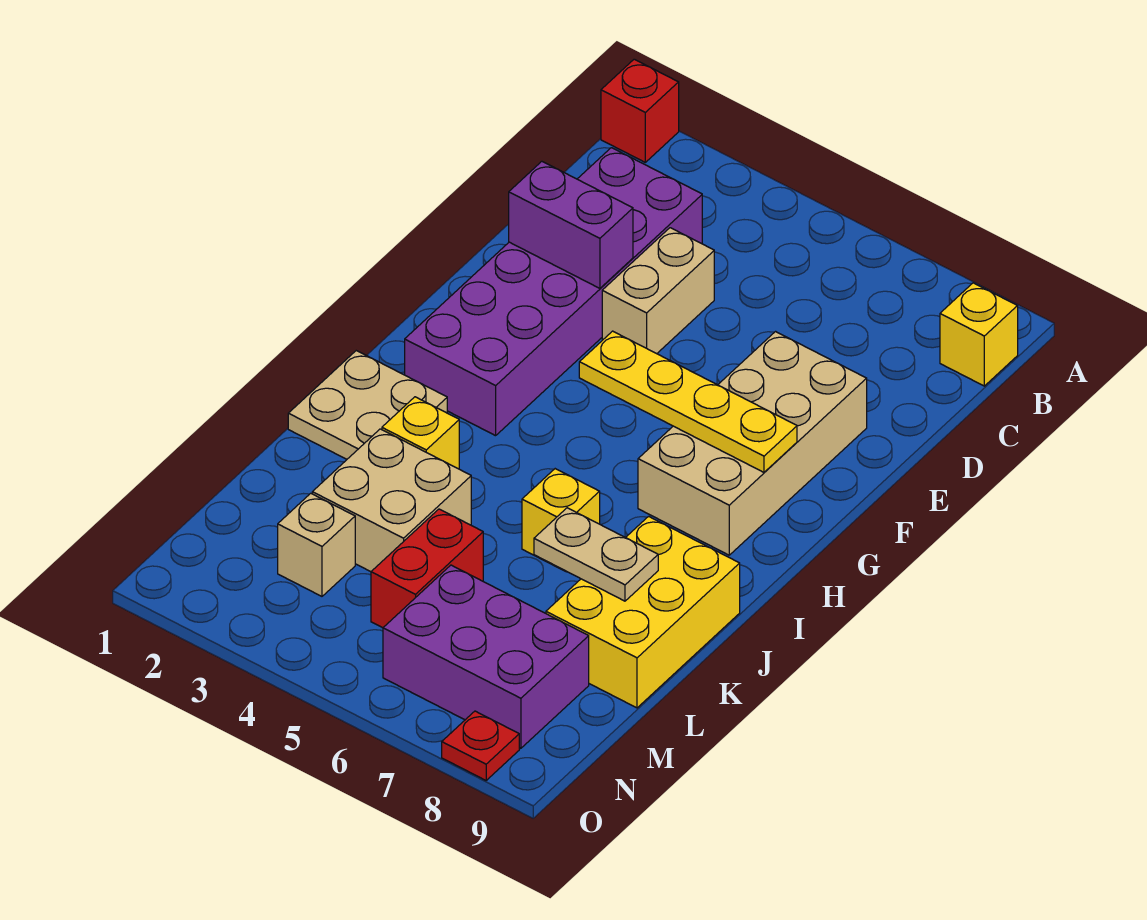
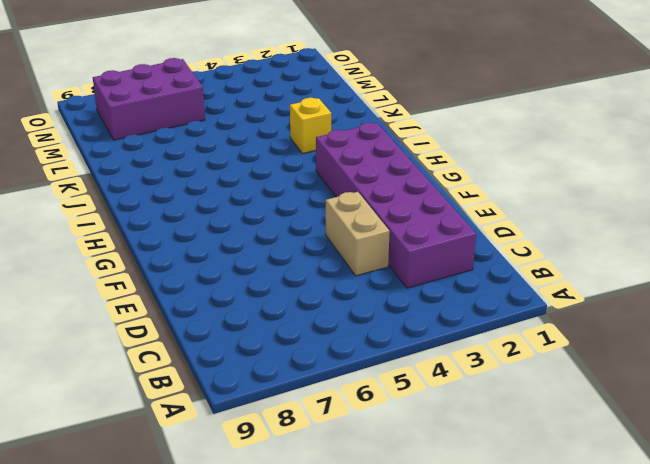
none -> red 1x1 brick [601,59,679,162]
none -> yellow 1x1 brick [940,283,1018,386]
none -> tan 2x4 brick [638,332,867,555]

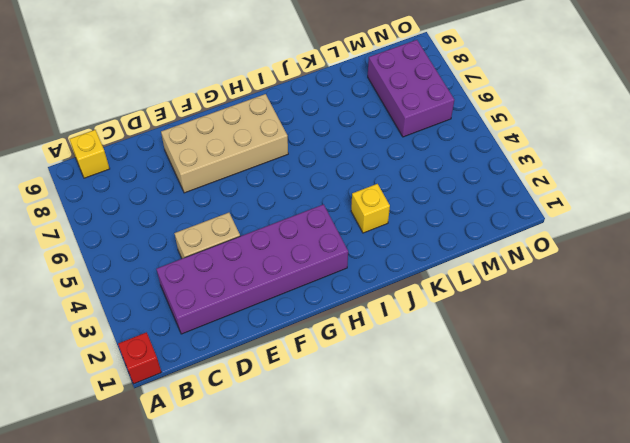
none -> tan 2x2 plate [288,351,447,459]
none -> yellow 1x1 brick [522,469,600,571]
none -> yellow 2x3 brick [546,516,740,708]

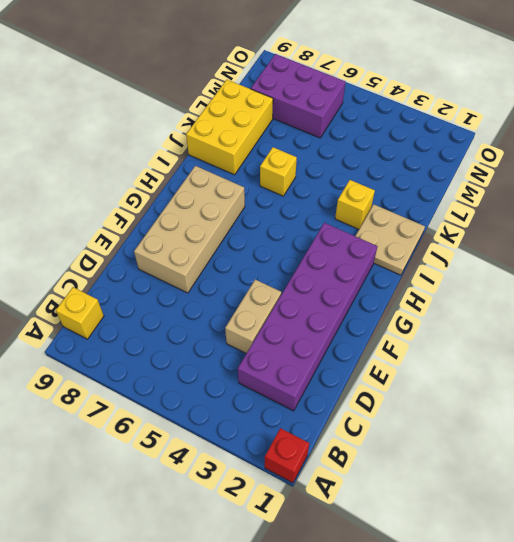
none -> tan 2x2 brick [312,429,471,572]
none -> red 1x2 brick [371,509,483,628]
none -> tan 1x1 brick [278,493,355,596]

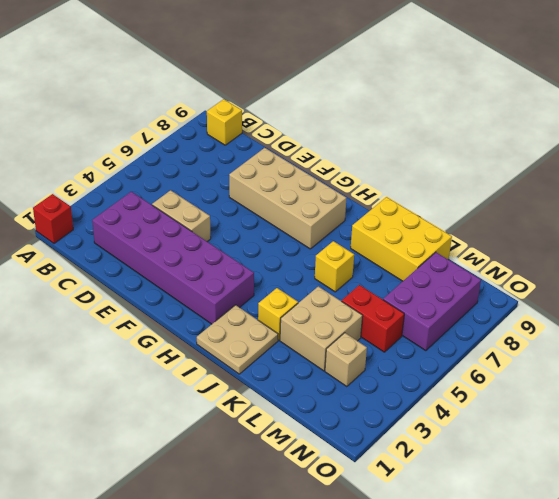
none -> red 1x1 plate [442,711,519,780]
none -> purple 1x2 brick [509,161,633,288]
none -> yellow 1x4 plate [579,331,797,472]

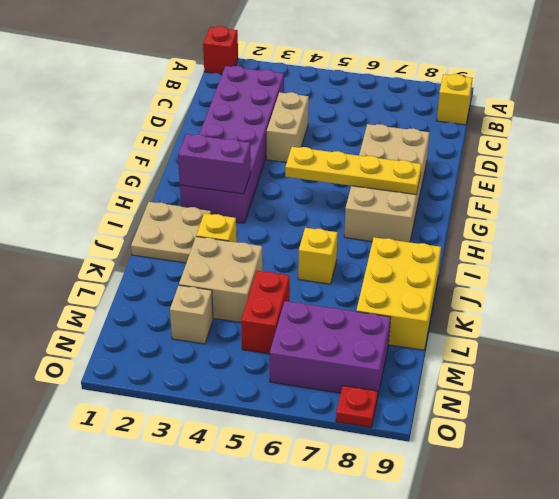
purple 1x2 brick [178,134,251,194] -> purple 1x2 brick moved to [509,161,633,288]
none -> tan 1x2 plate [534,508,658,601]

